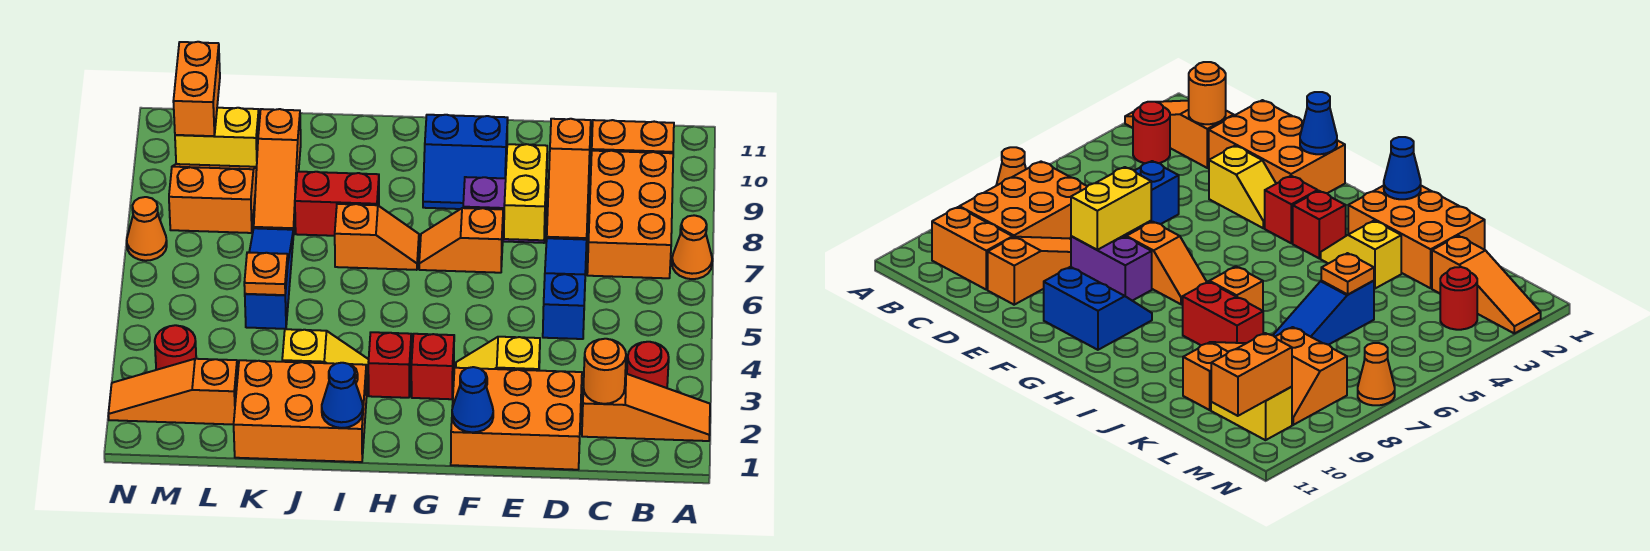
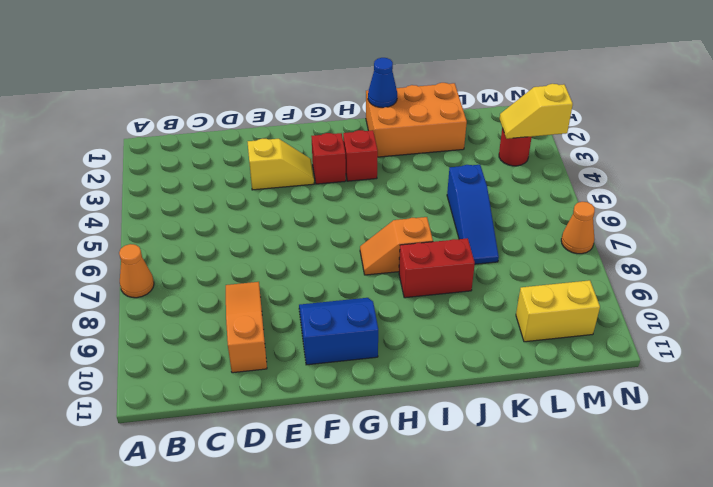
yellow 1x2 slope [500,84,573,139] -> yellow 1x2 slope moved to [282,329,369,395]
none -> orange 1x3 slope [582,374,710,441]
none -> red 1x1 round brick [627,342,669,388]
none -> orange 2x3 brick [587,151,673,278]
none -> orange 1x2 brick [592,120,674,153]

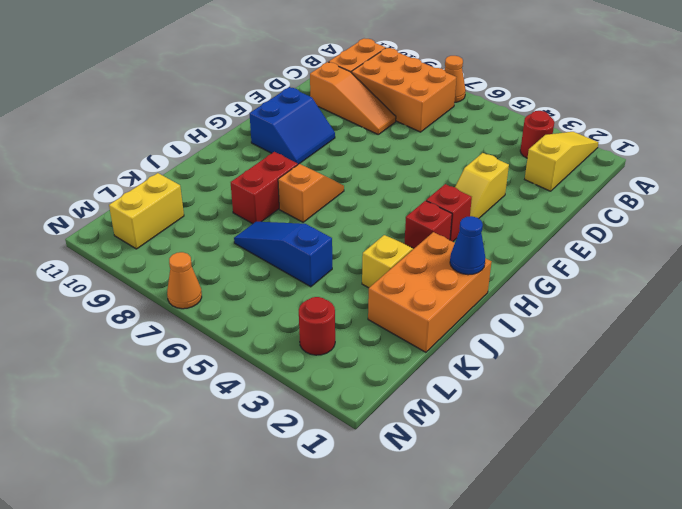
yellow 1x3 slope [525,132,599,191] -> orange 1x3 slope [582,374,710,441]
none -> orange 2x3 brick [451,368,582,470]
none -> blue 1x3 slope [543,238,587,339]
none -> purple 1x2 brick [463,177,547,243]
none -> orange 1x2 slope [419,208,503,273]

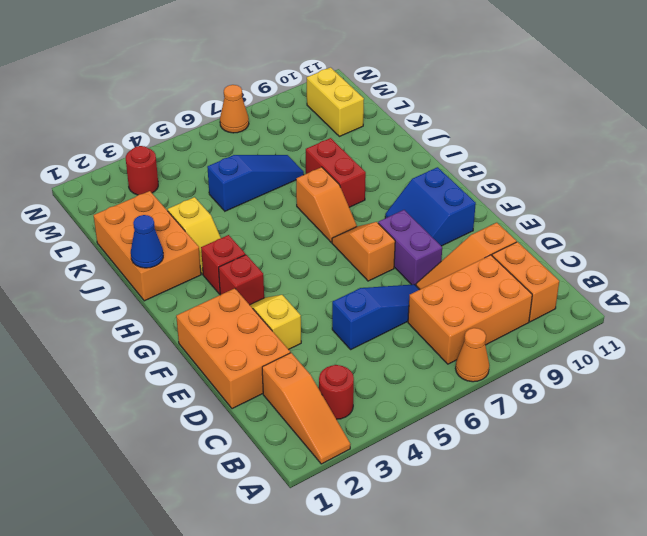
none -> orange 1x3 slope [254,109,301,234]
none -> orange 1x3 slope [108,359,238,425]
none -> orange 2x2 slope [169,164,257,233]
none -> orange 1x1 round brick [584,339,626,404]

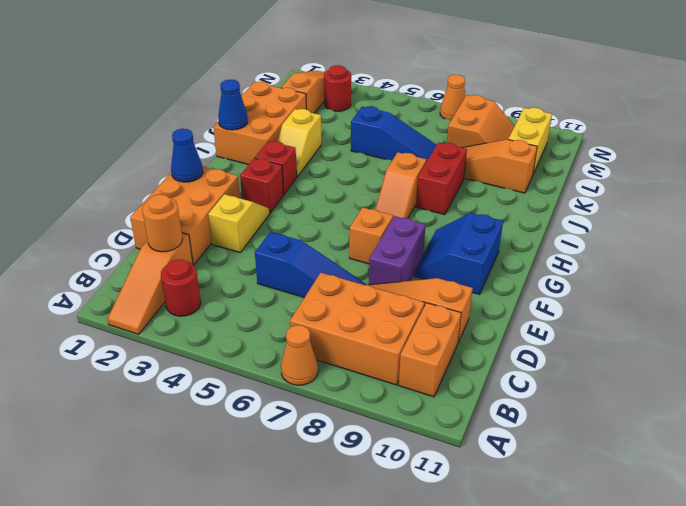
none -> yellow 1x2 brick [504,144,547,240]
none -> orange 1x1 plate [244,252,288,295]
none -> orange 1x2 brick [173,42,220,136]

